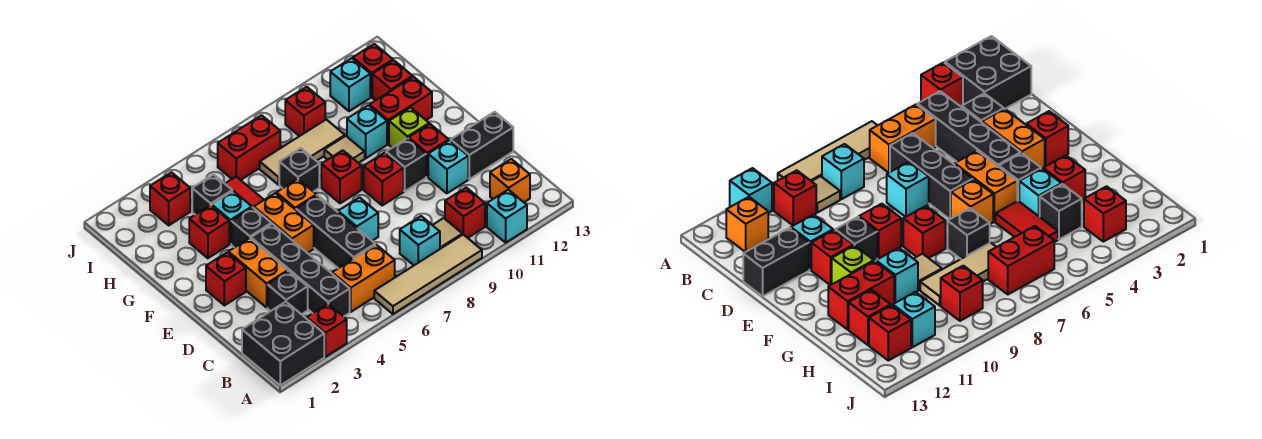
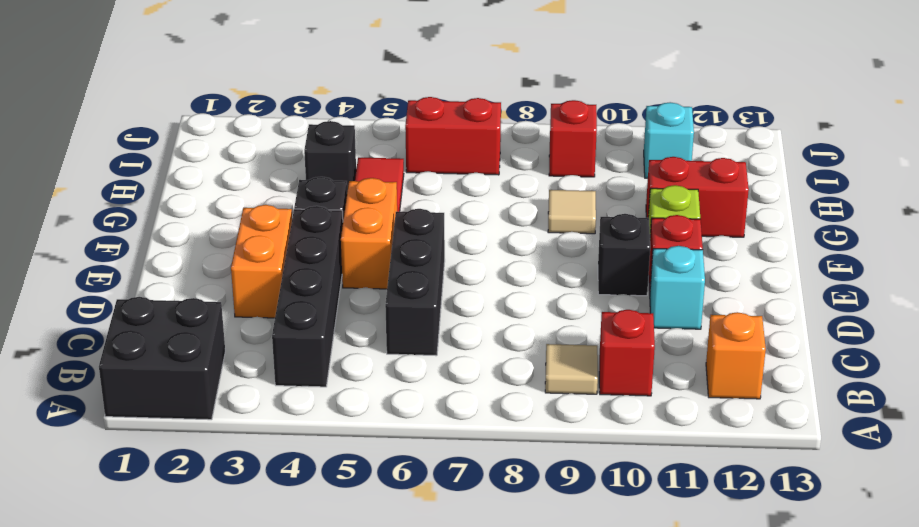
none -> red 1x1 brick [307,304,347,357]
none -> tan 1x4 tile [374,234,482,314]
none -> cyan 1x1 brick [487,190,527,243]
none -> orange 1x2 brick [332,245,395,312]

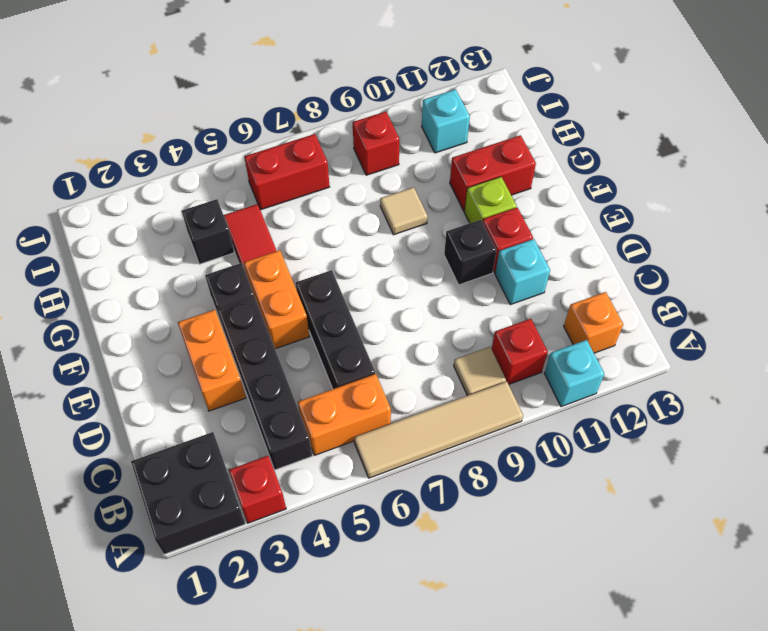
none -> cyan 1x1 brick [400,216,440,265]
none -> black 1x1 brick [268,271,308,314]
none -> cyan 1x1 brick [338,198,378,241]
none -> black 1x2 brick [451,112,513,179]

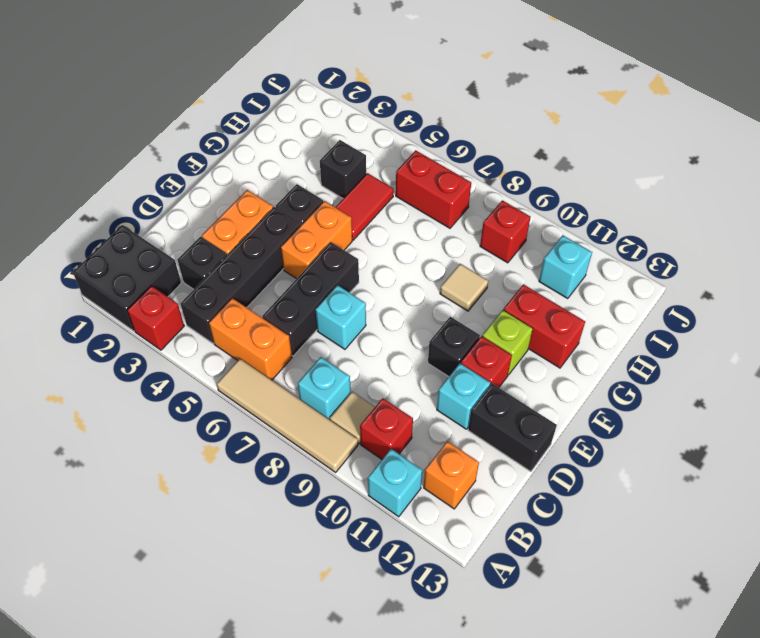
none -> red 1x1 brick [206,252,246,305]
none -> red 1x1 brick [364,153,404,205]
none -> orange 1x1 brick [276,179,316,210]
none -> red 1x1 brick [321,150,362,203]

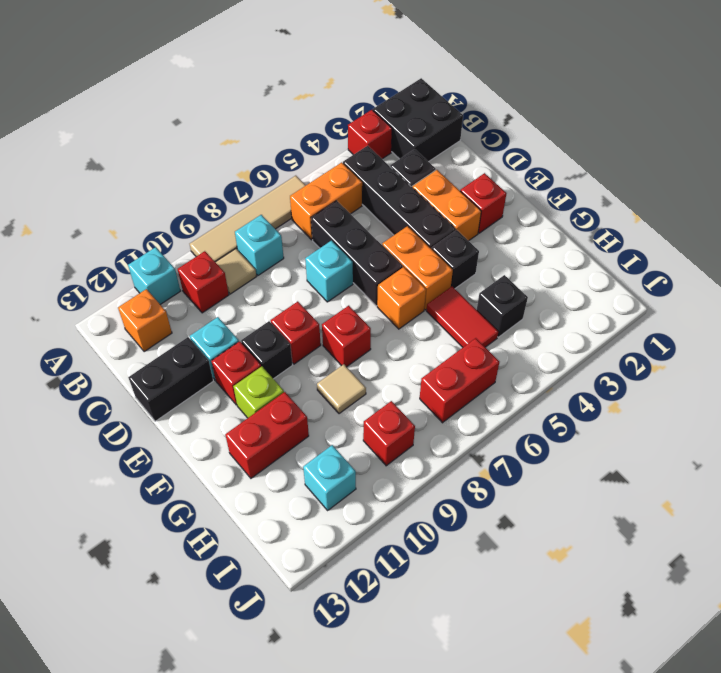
none -> red 1x1 brick [189,205,229,258]
none -> cyan 1x1 brick [212,191,252,244]
none -> black 1x1 brick [279,148,319,192]
none -> cyan 1x1 brick [347,105,387,158]

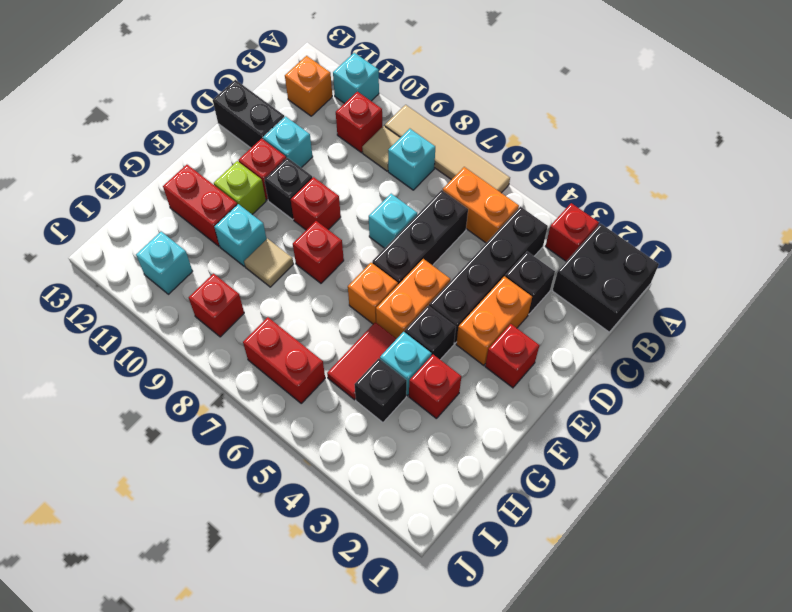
none -> black 1x1 brick [279,148,319,192]
none -> tan 1x3 tile [260,119,345,185]
none -> red 1x1 brick [372,60,413,101]
none -> red 1x1 brick [150,172,190,225]

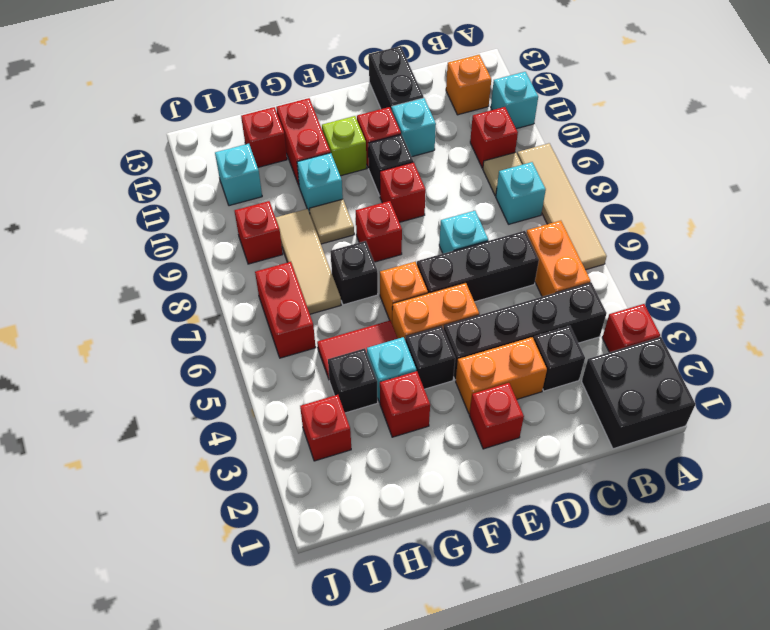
none -> red 1x1 brick [353,44,393,97]

